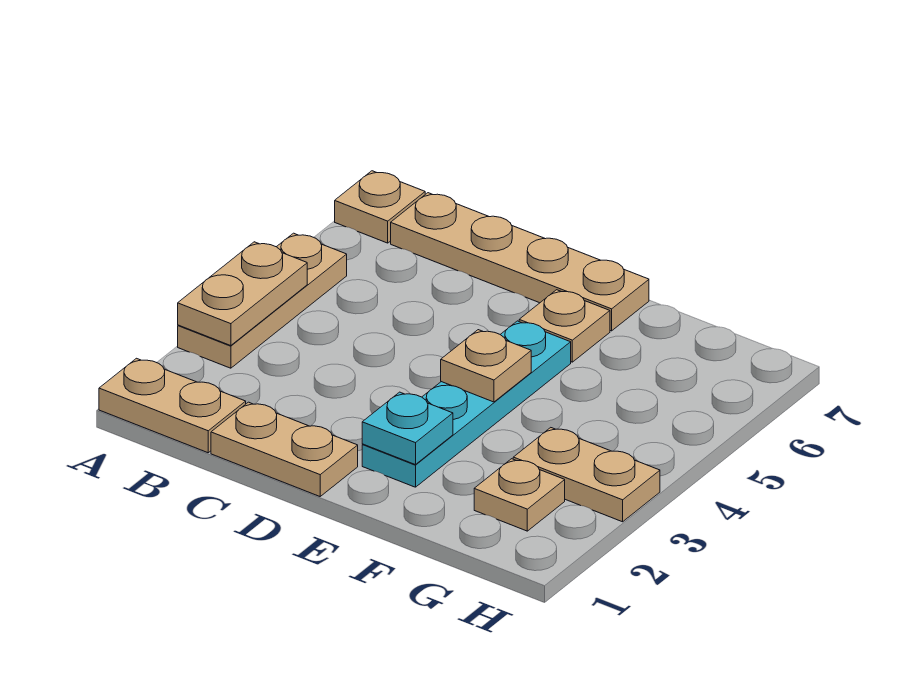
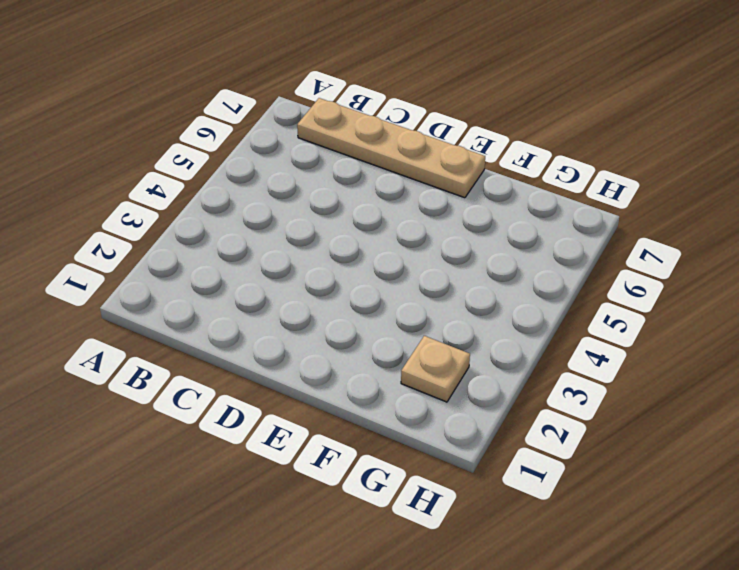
none -> tan 1x2 plate [99,358,246,453]
none -> tan 1x3 plate [178,233,347,368]
none -> tan 1x1 plate [335,171,425,243]

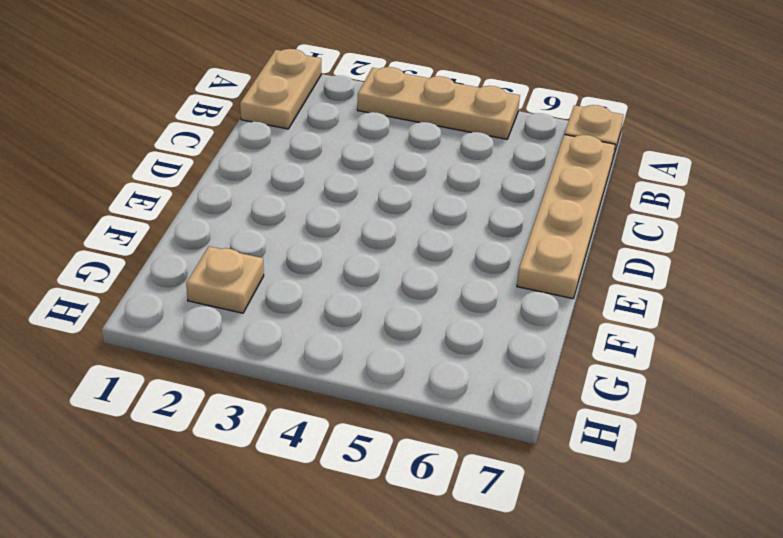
none -> tan 1x2 plate [211,402,358,496]
none -> cyan 1x4 plate [362,321,571,487]
none -> tan 1x1 plate [519,290,610,362]

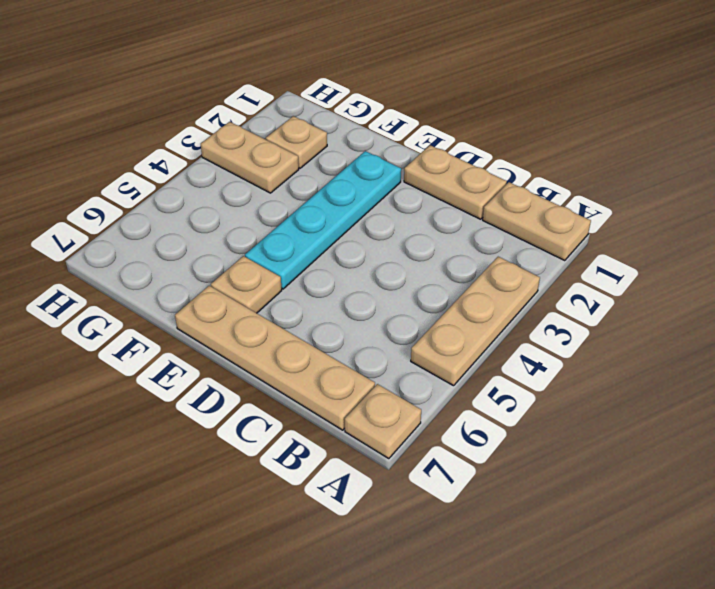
none -> tan 1x2 plate [178,242,307,346]
none -> cyan 1x1 plate [362,392,453,465]
none -> tan 1x1 plate [441,330,531,402]

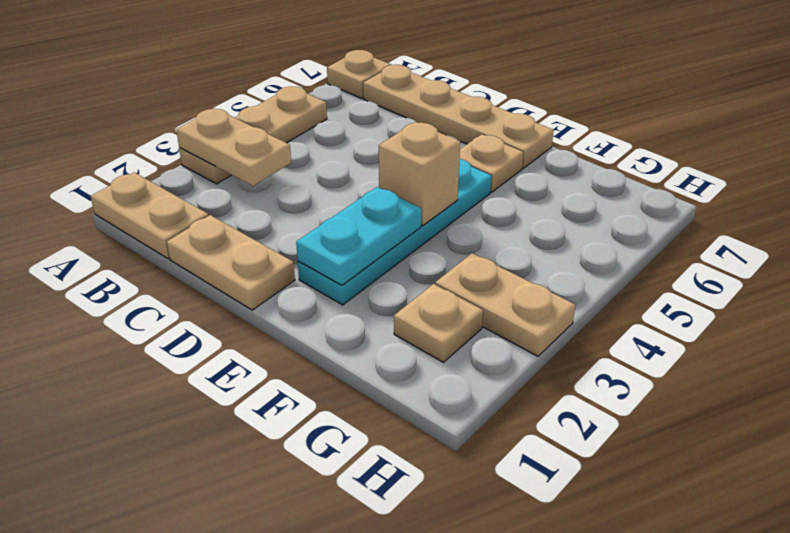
tan 1x2 plate [176,109,291,186] -> tan 1x2 plate turned to [178,242,307,346]
cyan 1x2 plate [296,187,421,285] -> cyan 1x1 plate [362,392,453,465]
tan 1x1 brick [379,122,460,226] -> tan 1x1 plate [441,330,531,402]

